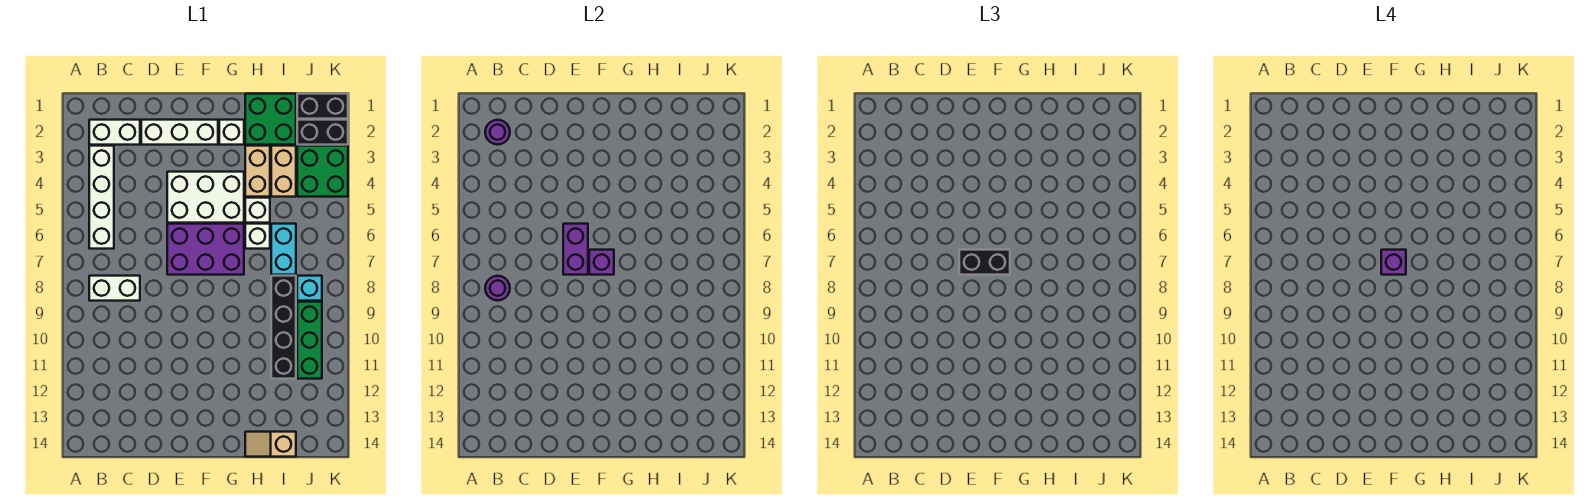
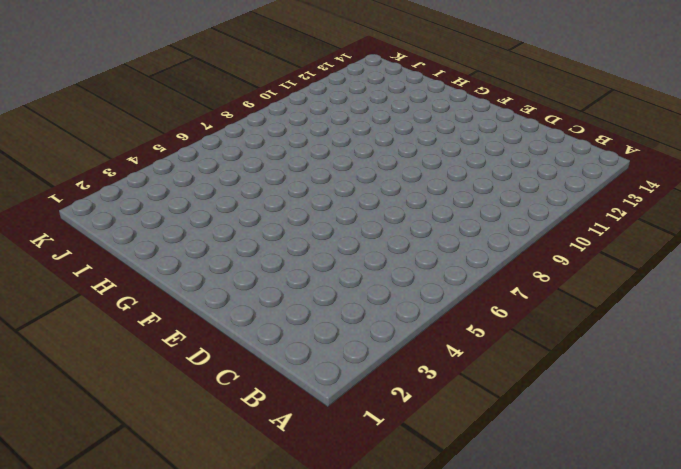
none -> white 1x2 brick [89,120,140,145]
none -> white 1x4 brick [89,146,114,249]
none -> white 1x2 brick [89,276,140,301]

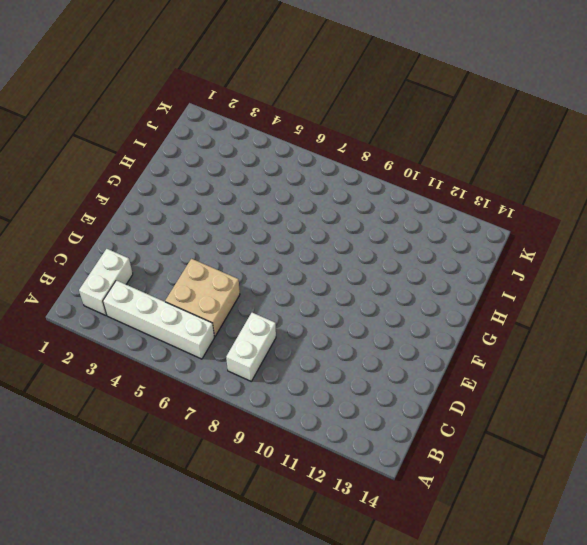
tan 2x2 brick [165,259,240,337] -> none
none -> white 1x3 brick [141,120,218,145]
none -> white 2x3 brick [167,172,244,223]
none -> purple 2x3 brick [167,224,244,275]

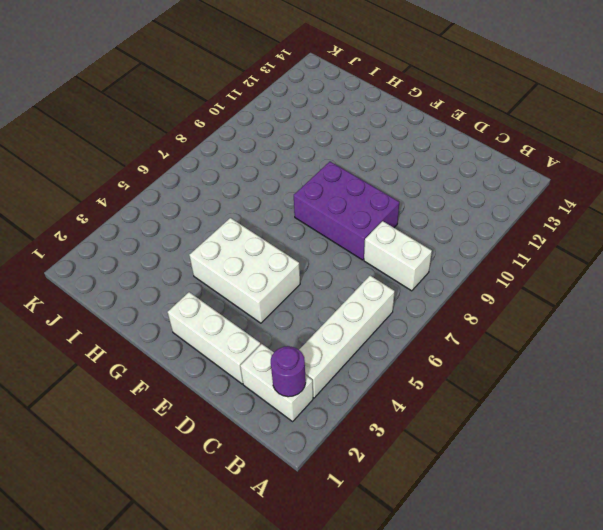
purple 2x3 brick [294,162,399,260] -> purple 2x3 brick moved to [167,224,244,275]
none -> white 1x1 brick [219,120,244,145]
none -> green 2x2 brick [245,94,296,145]
none -> tan 1x2 brick [245,146,270,197]

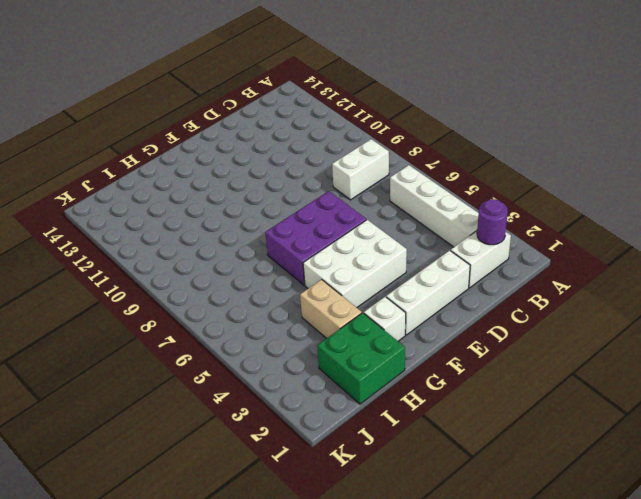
none -> white 1x1 brick [245,198,270,223]
none -> white 1x1 brick [245,224,270,249]
none -> tan 1x2 slope [245,432,296,457]

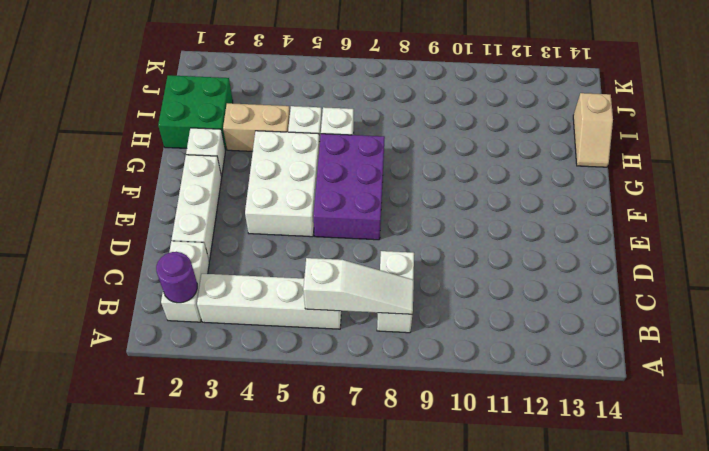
white 1x3 slope [303,258,414,314] -> purple 1x1 round brick [485,276,510,301]
none -> tan 1x2 brick [271,146,296,197]
none -> cyan 1x2 brick [271,224,296,275]
none -> black 1x4 brick [271,276,296,379]

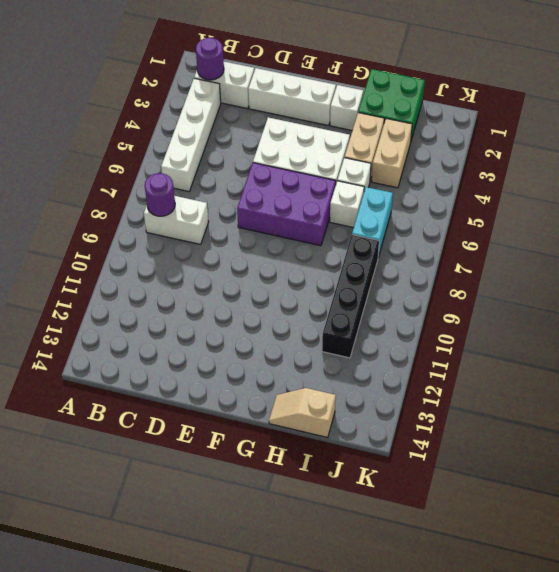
none -> black 1x2 brick [297,94,348,119]
none -> black 1x2 brick [297,120,348,145]
none -> green 2x2 brick [297,146,348,197]

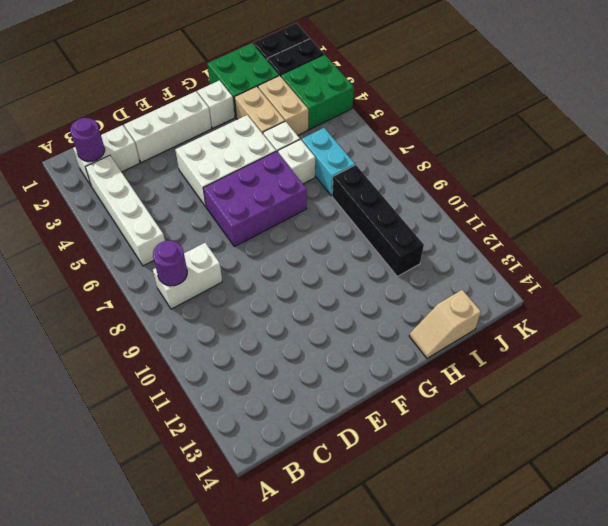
none -> cyan 1x1 brick [297,276,322,301]
none -> green 1x3 brick [297,302,322,379]
none -> purple 1x2 brick [563,224,588,275]

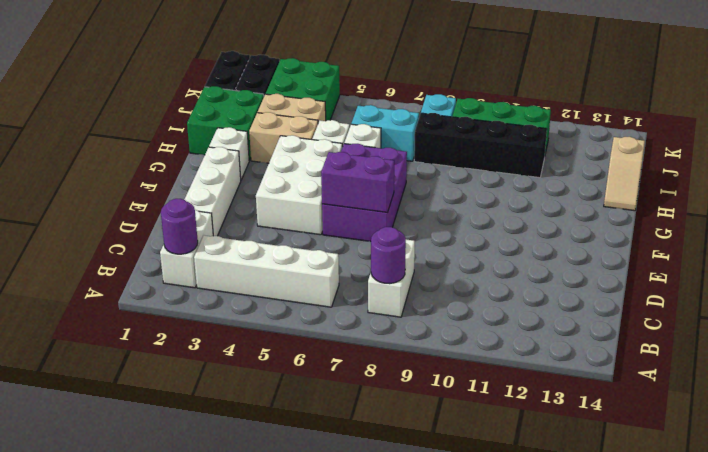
none -> purple 1x1 brick [589,250,614,275]
none -> black 1x2 brick [959,250,1010,275]
none -> purple 1x1 brick [1381,250,1406,275]

